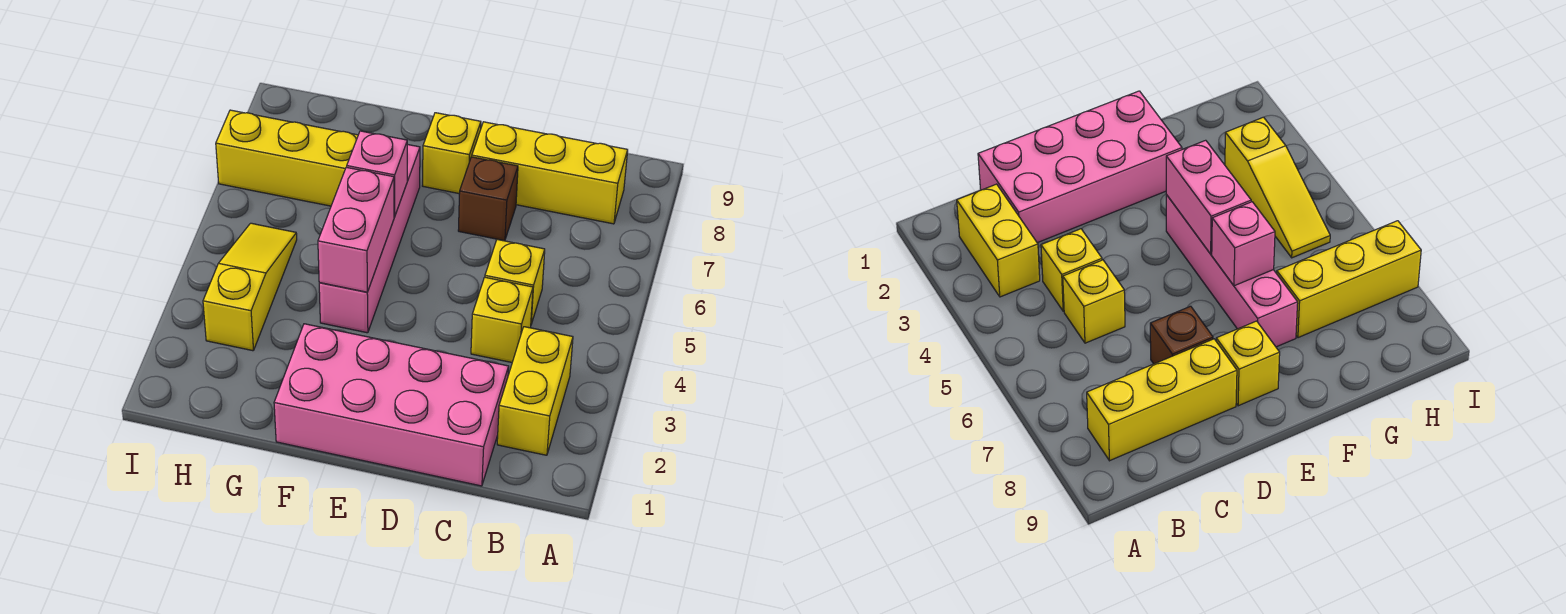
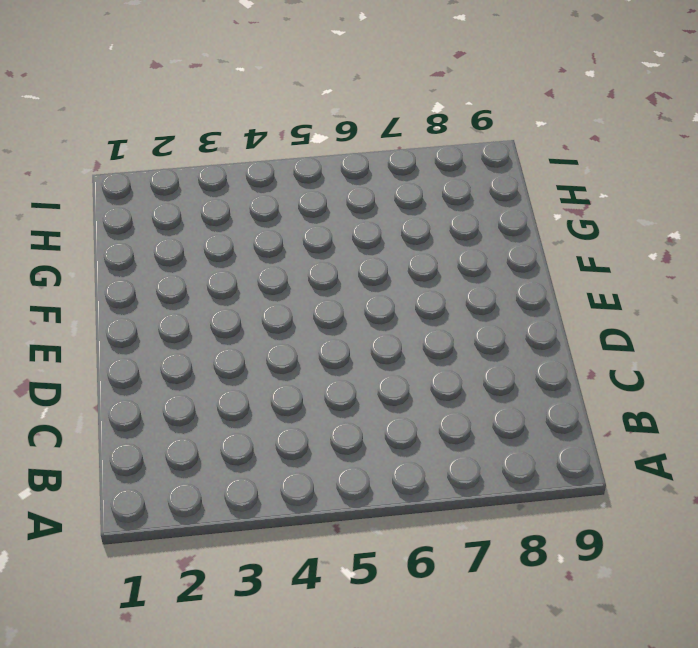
none -> yellow 1x2 brick [497,327,573,455]
none -> yellow 1x3 brick [472,122,628,224]
none -> pink 2x4 brick [274,324,509,486]

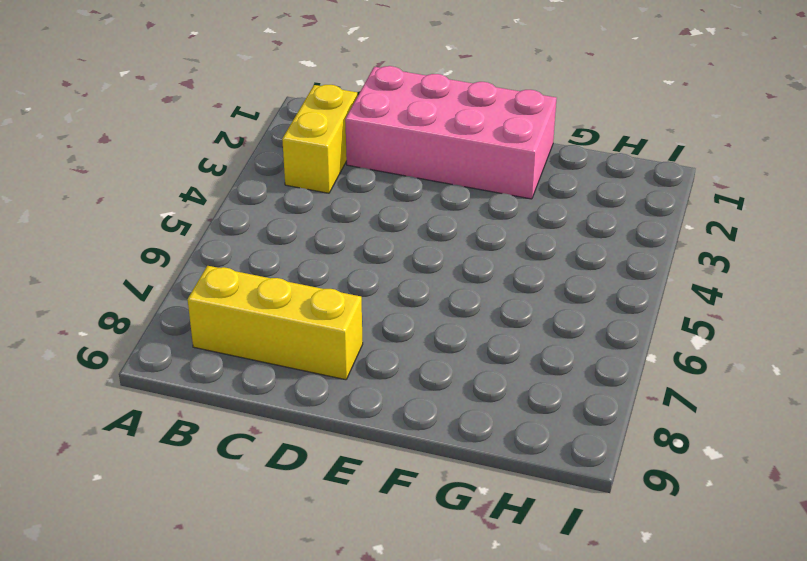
none -> yellow 1x1 brick [471,277,533,362]
none -> yellow 1x1 brick [485,239,545,324]
none -> brown 1x1 brick [458,157,518,241]

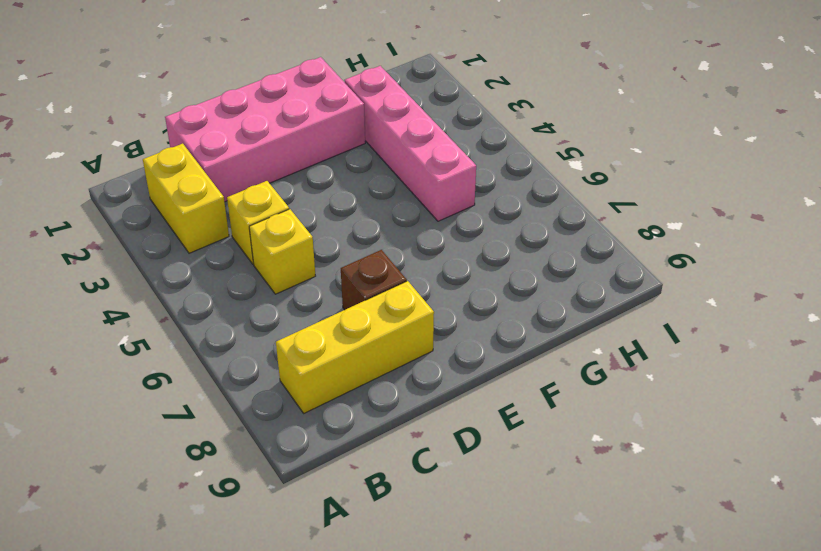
pink 1x4 brick [344,66,476,221] -> pink 1x4 brick moved to [319,144,420,333]
none -> yellow 1x1 brick [423,113,481,194]
none -> yellow 1x3 brick [216,110,358,206]
none -> yellow 1x3 slope [203,223,297,351]

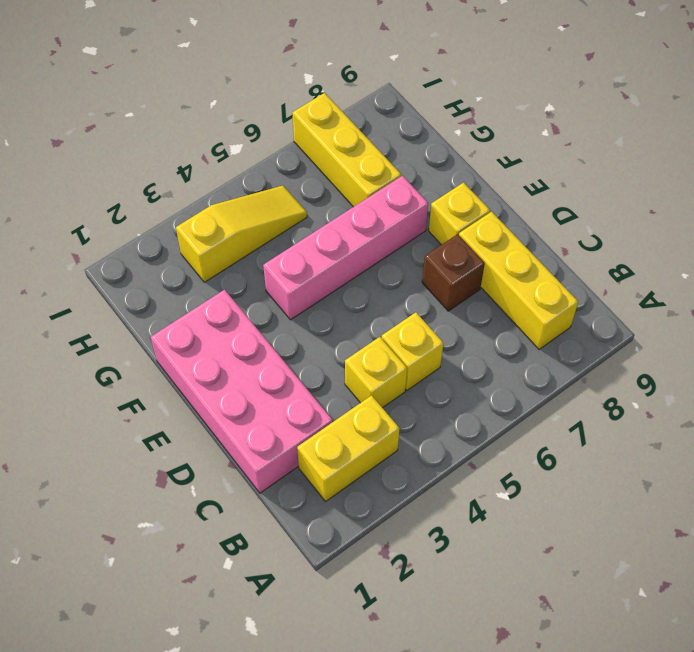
none -> pink 1x2 brick [318,167,394,292]
none -> pink 1x1 brick [347,131,407,217]

